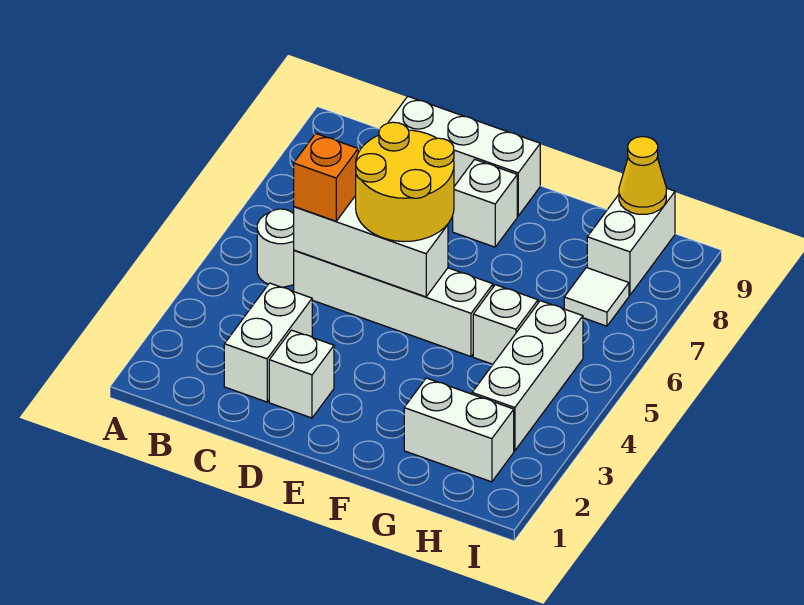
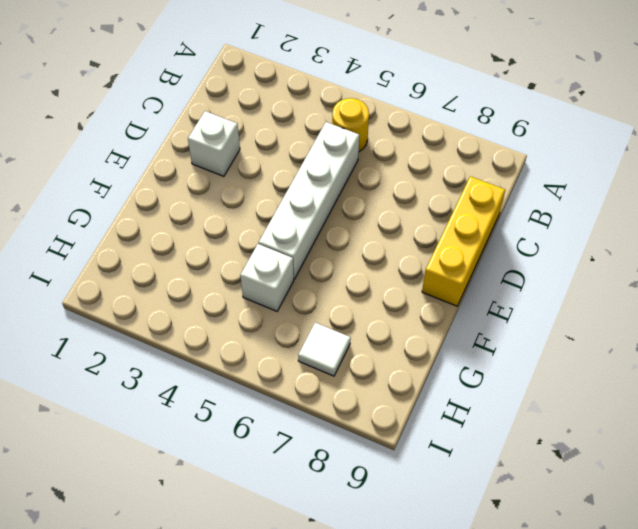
yellow 1x1 round brick [332,98,369,151] -> white 1x1 round brick [257,209,294,287]
yellow 1x3 brick [422,176,505,306] -> white 1x3 brick [388,97,540,216]
none -> white 1x2 brick [224,283,312,402]
none -> white 1x1 brick [453,159,517,247]
none -> white 1x2 brick [404,378,514,482]

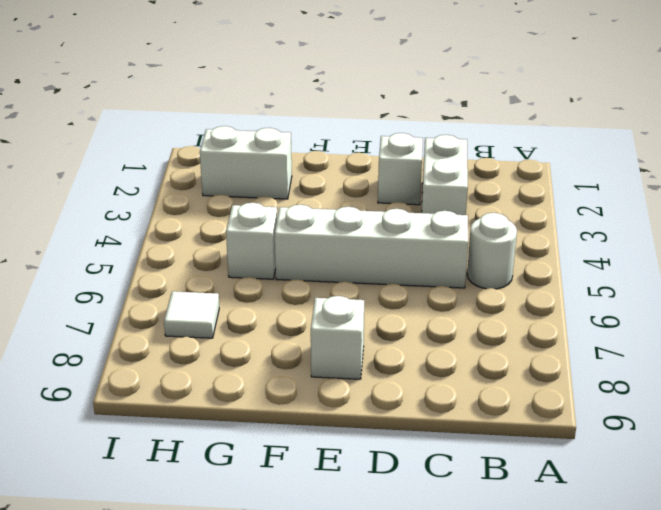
none -> white 1x3 brick [388,97,540,216]
none -> white 1x3 brick [472,301,583,451]
none -> white 1x2 brick [587,188,675,295]

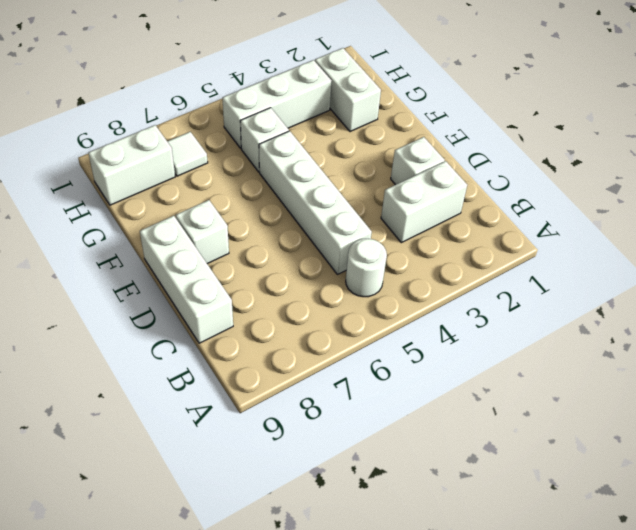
none -> white 1x3 brick [294,196,448,297]
none -> yellow 1x1 cone [619,137,666,214]
none -> orange 1x1 brick [294,133,358,221]

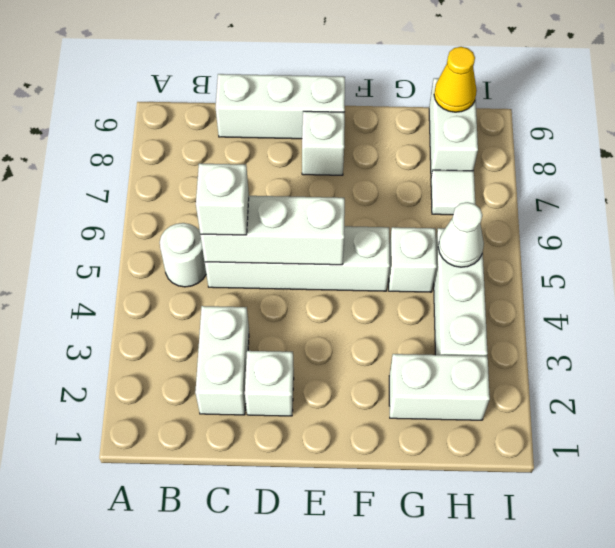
white 1x1 brick [196,164,249,235] -> orange 1x1 brick [294,133,358,221]
white 1x1 cone [438,202,484,267] -> none
none -> yellow 2x2 round brick [356,122,454,242]

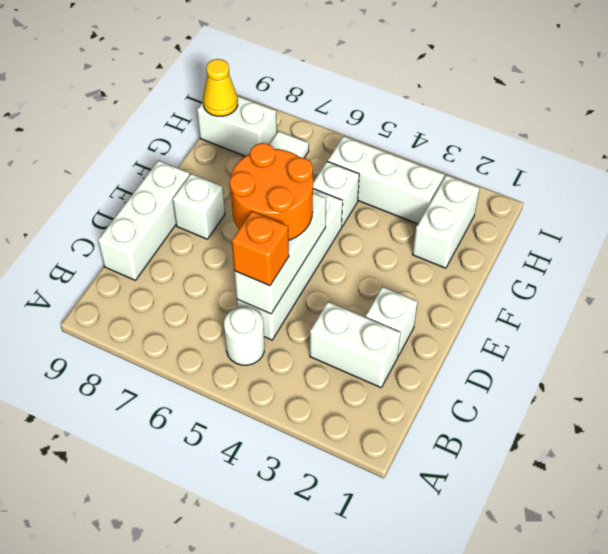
orange 2x2 round brick [229,143,313,240] -> yellow 2x2 round brick [356,122,454,242]

